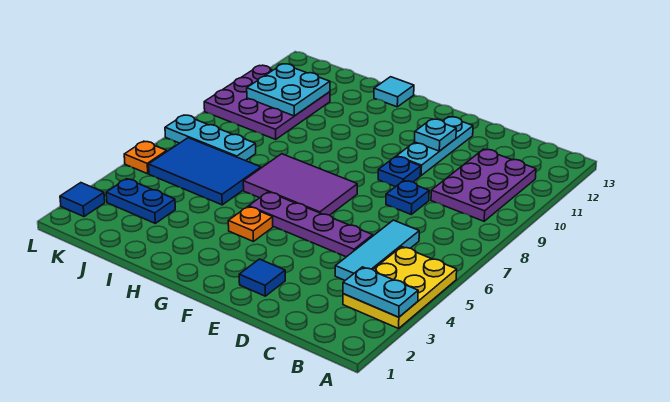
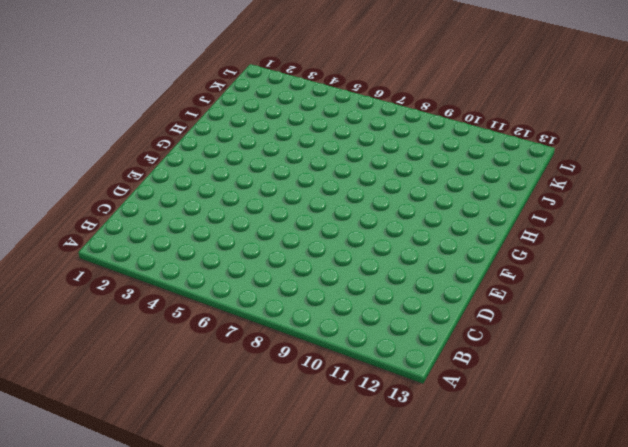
none -> yellow 2x3 plate [343,247,457,328]
none -> purple 2x3 plate [431,149,536,221]
none -> cyan 1x3 tile [335,220,419,280]

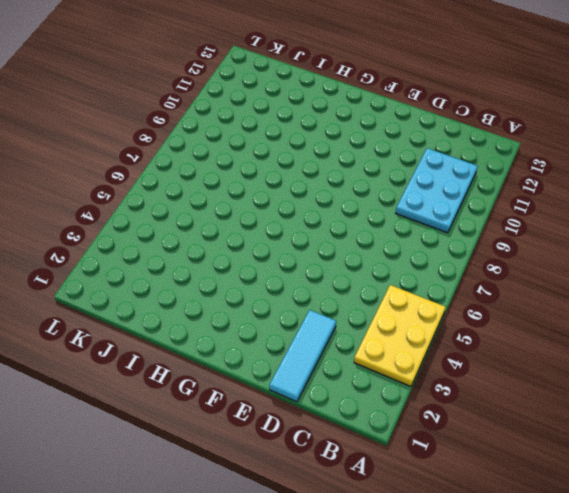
cyan 2x3 plate [396,148,478,233] -> purple 2x3 plate [431,149,536,221]
cyan 1x3 tile [269,310,336,402] -> cyan 1x3 tile moved to [335,220,419,280]
none -> purple 1x4 plate [249,192,373,257]
none -> blue 1x1 plate [386,181,429,214]
none -> blue 1x1 tile [239,259,285,296]

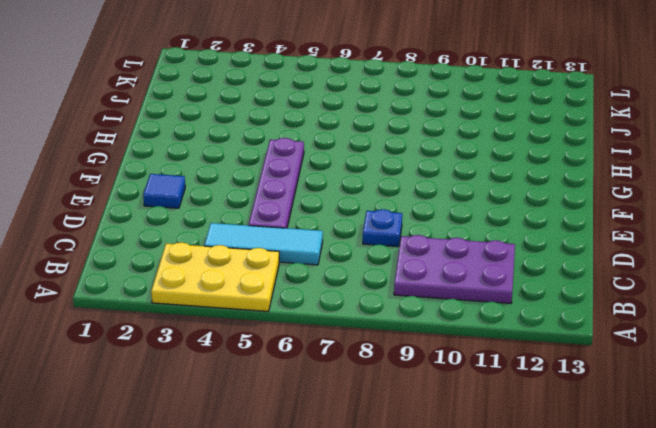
none -> blue 1x1 plate [378,157,421,187]
none -> cyan 1x3 plate [397,117,473,175]
none -> purple 2x3 tile [243,154,357,215]

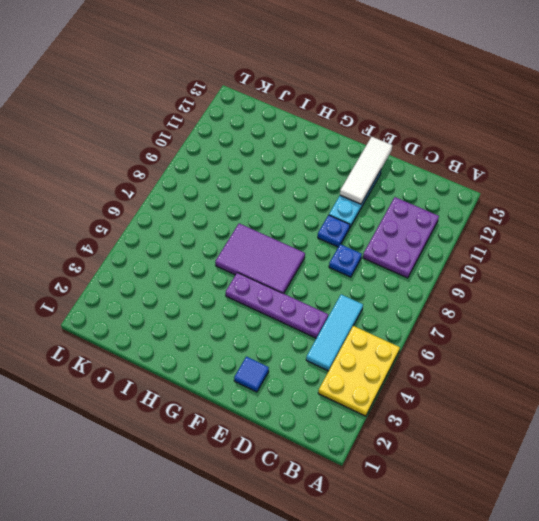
white 1x3 tile [340,137,392,204] -> cyan 1x1 plate [415,119,456,151]
none -> orange 1x1 plate [228,207,273,241]
none -> cyan 1x1 tile [374,77,414,107]
none -> blue 2x3 tile [148,138,261,205]

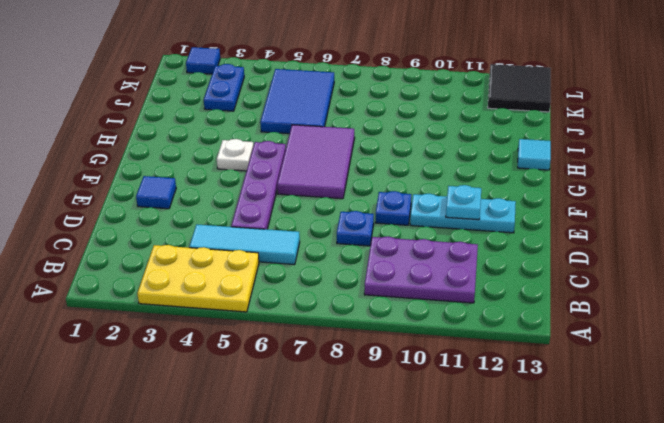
white 1x1 plate [217,139,253,171] -> orange 1x1 plate [228,207,273,241]
black 2x2 tile [488,64,551,112] -> none
none -> cyan 1x3 plate [165,115,256,161]
none -> purple 3x3 plate [204,65,330,139]
none -> orange 1x1 plate [124,141,167,174]

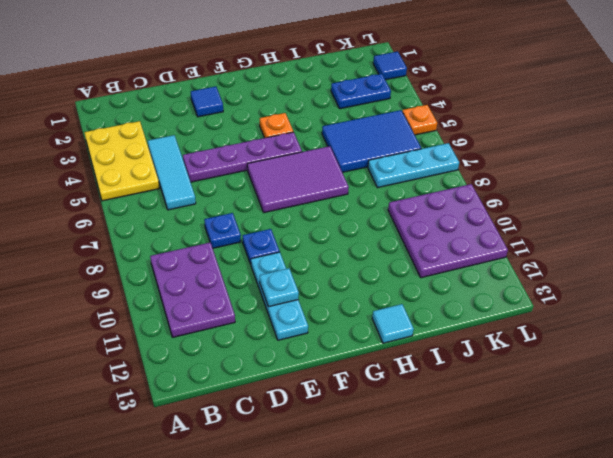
none -> cyan 1x2 plate [343,267,418,317]
none -> cyan 2x2 plate [247,64,330,116]

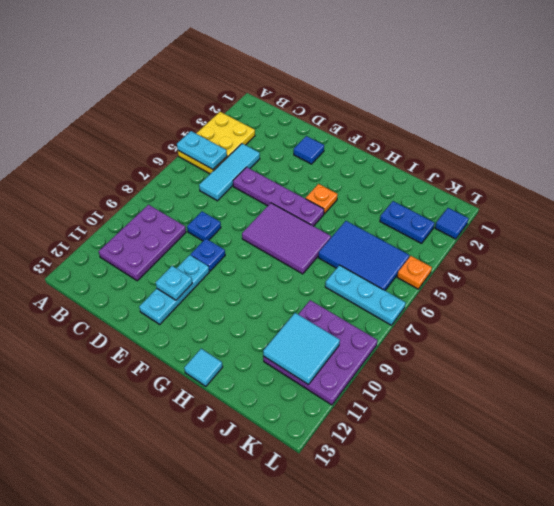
cyan 1x2 plate [177,131,227,169] -> cyan 1x2 plate moved to [343,267,418,317]
cyan 2x2 tile [263,313,340,384] -> cyan 2x2 plate [247,64,330,116]

